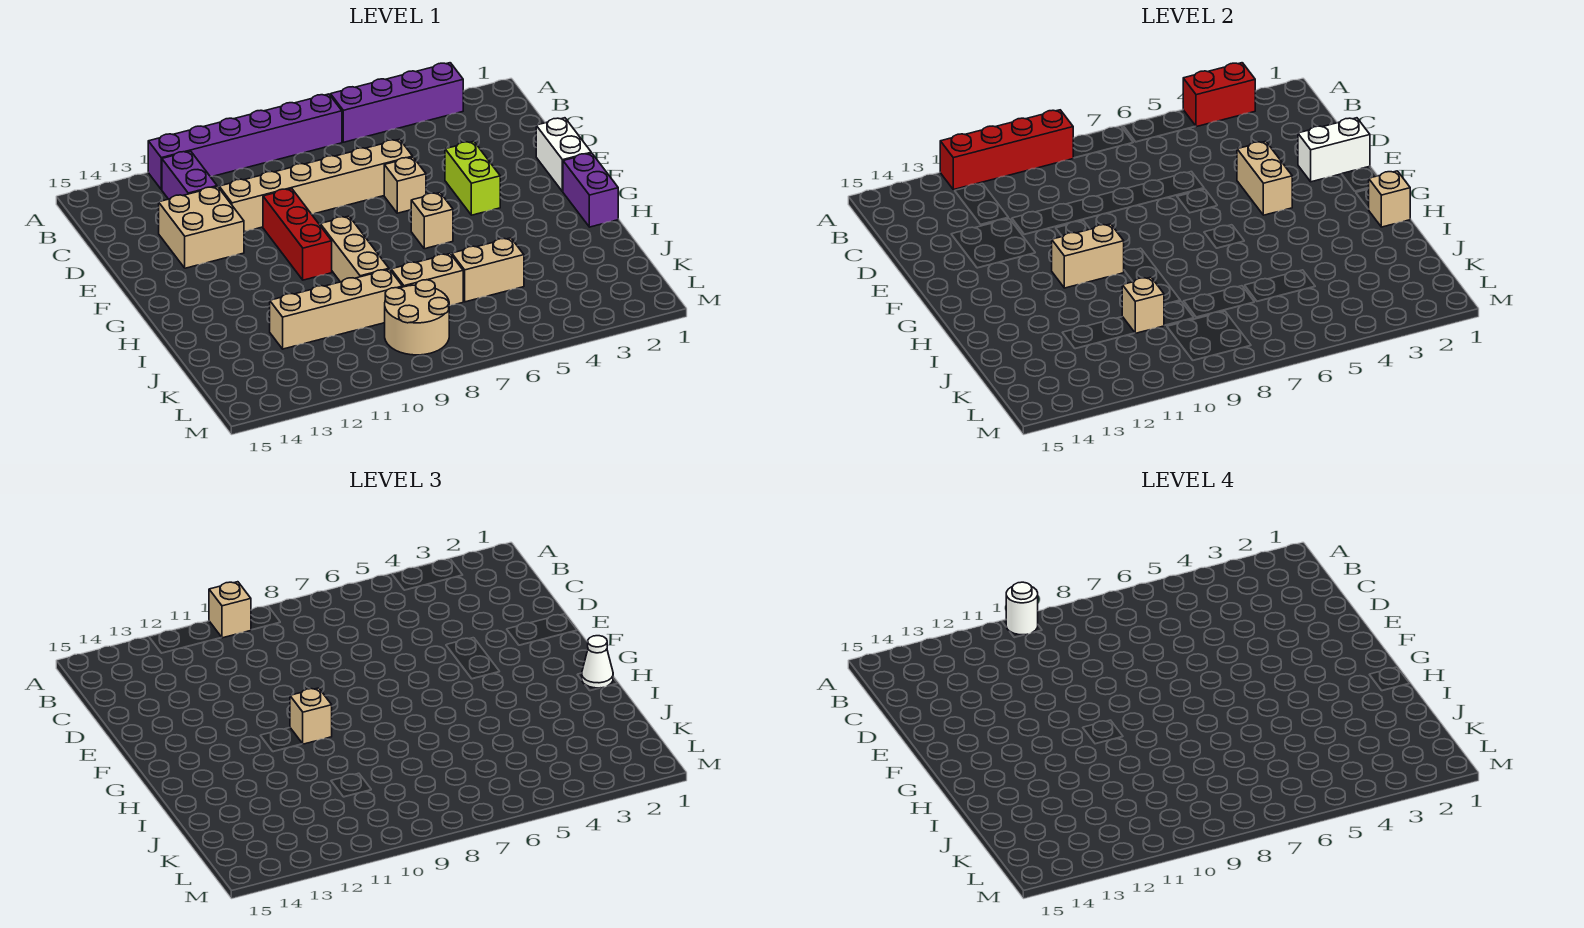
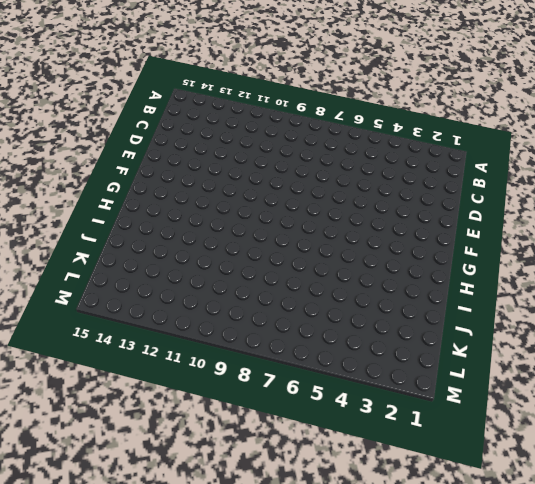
none -> purple 1x4 brick [331,63,463,142]
none -> purple 1x6 brick [148,94,342,190]
none -> purple 1x2 brick [162,151,217,199]

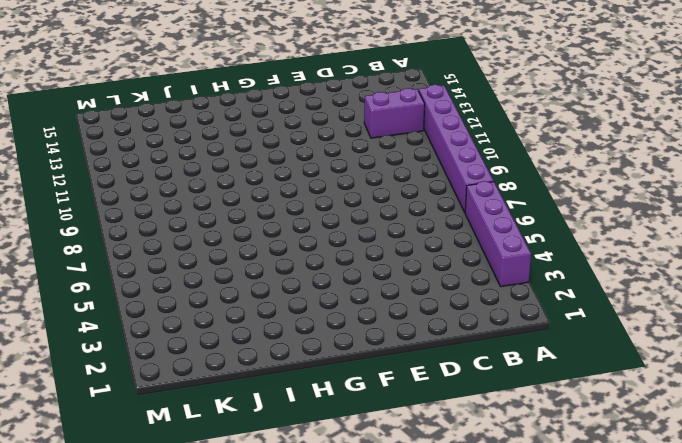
none -> tan 1x6 brick [219,139,413,232]
none -> tan 2x2 brick [159,187,244,268]
none -> white 1x2 brick [536,118,591,192]

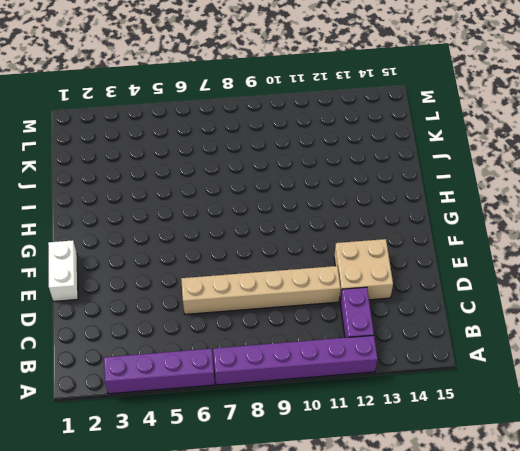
none -> lime 1x2 brick [445,141,500,215]
none -> tan 1x1 brick [384,157,426,213]
none -> red 1x3 brick [263,189,332,280]

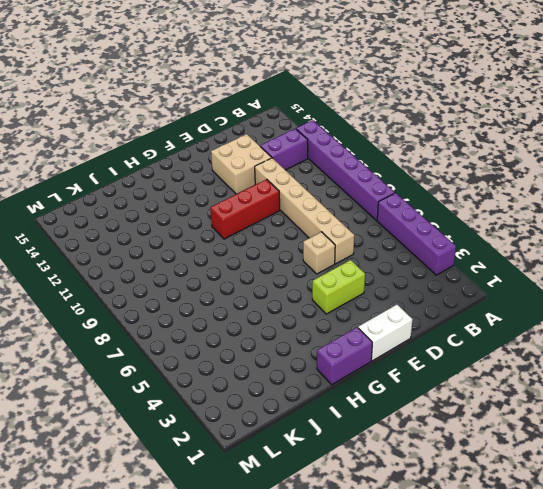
none -> tan 1x1 brick [411,193,453,249]
none -> tan 1x3 brick [320,216,389,282]
none -> tan 1x2 brick [452,238,524,302]

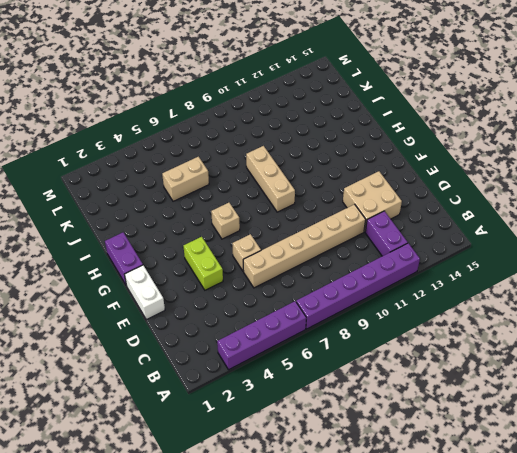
none -> red 1x3 brick [263,189,332,280]
none -> tan 1x2 brick [391,254,463,306]
none -> tan 1x4 brick [270,269,402,349]

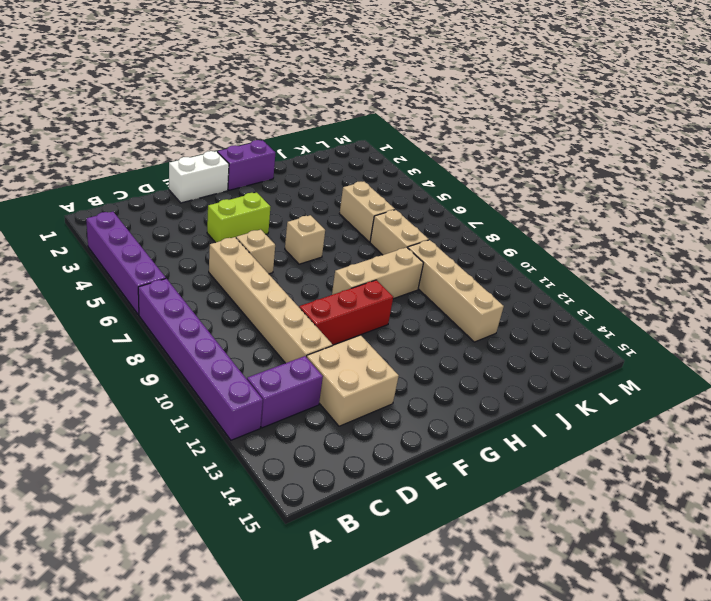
none -> tan 2x2 round brick [385,280,449,355]
none -> red 1x2 brick [1183,63,1255,127]
none -> red 1x4 brick [940,110,1074,190]

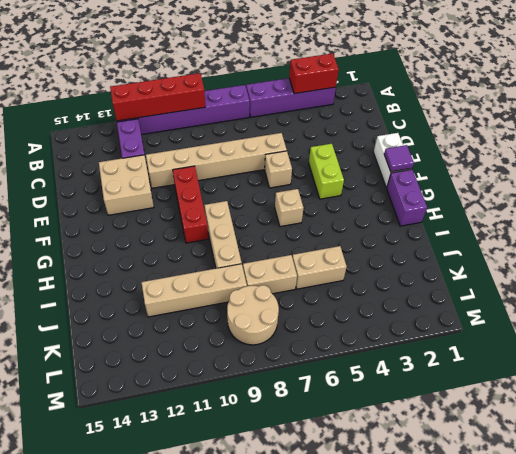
purple 1x1 tile [384,145,414,172] -> none
none -> white 1x2 brick [1298,118,1370,182]
none -> tan 1x2 brick [1237,141,1292,215]
none -> tan 1x2 brick [1052,224,1124,288]

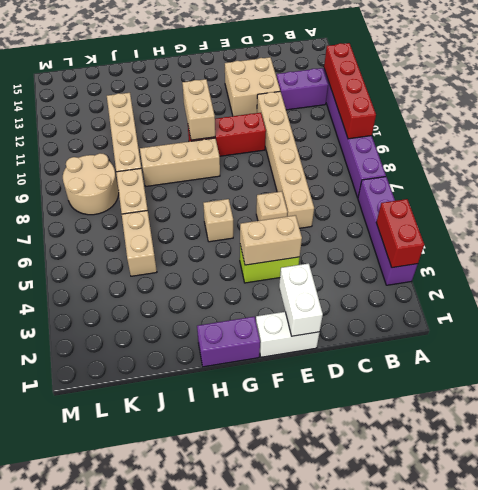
none -> tan 1x1 brick [1369,171,1410,227]
none -> tan 1x1 brick [1122,277,1164,333]
none -> tan 1x1 brick [209,582,251,638]

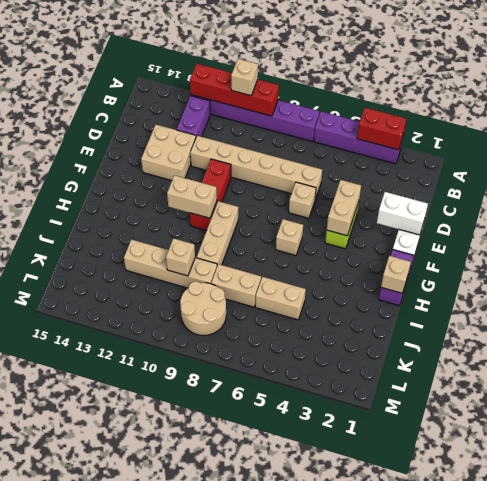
none -> tan 1x1 brick [290,688,332,744]
none -> white 1x1 cone [582,636,613,688]
none -> white 1x1 round brick [1006,582,1038,635]

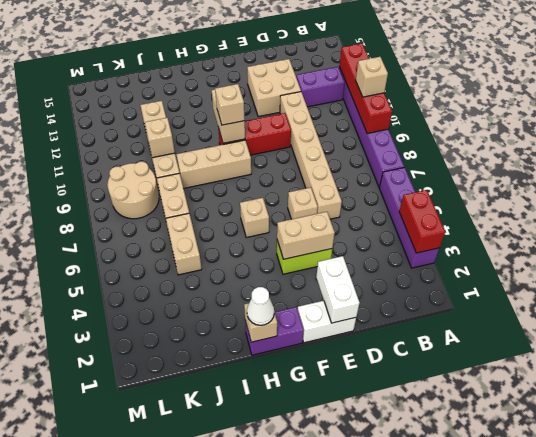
none -> white 1x1 round brick [1006,582,1038,635]

